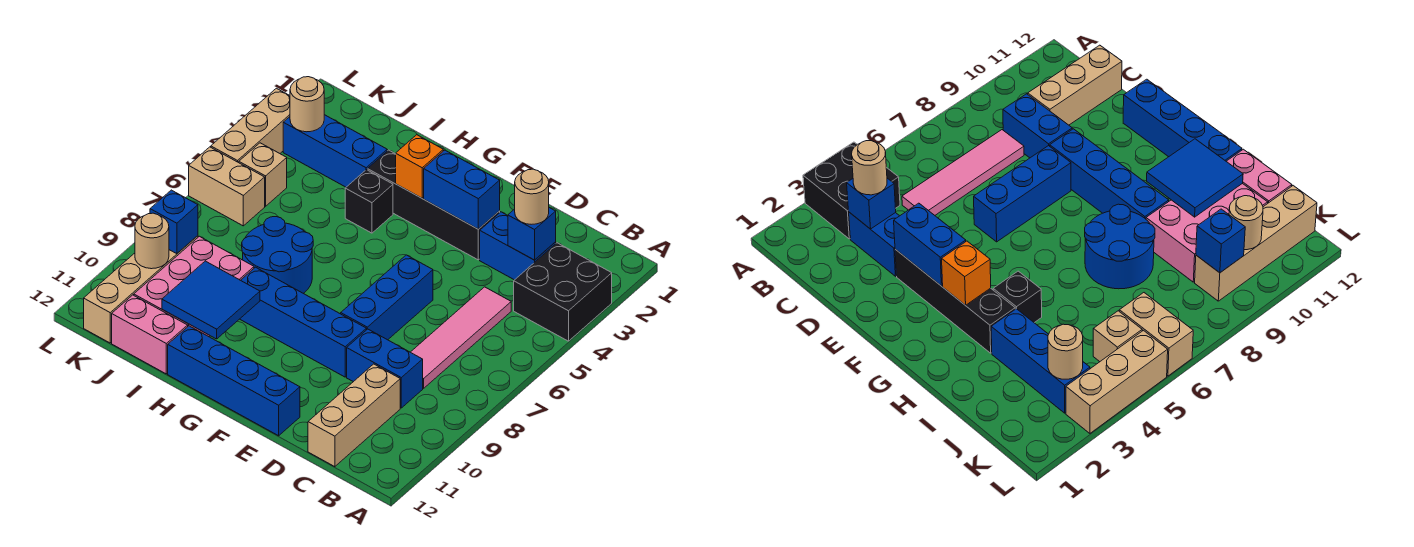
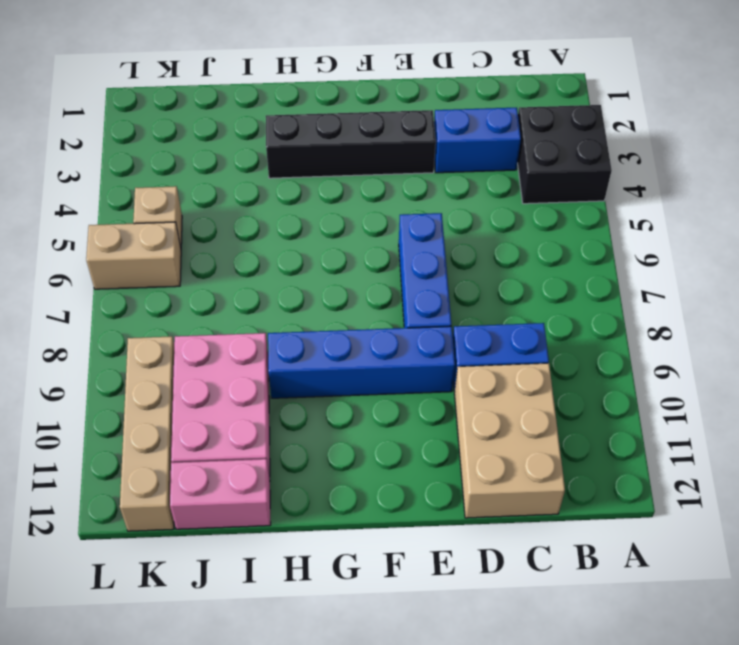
tan 2x3 brick [454,363,565,518] -> tan 1x3 brick [308,364,400,467]
none -> pink 1x4 tile [411,287,511,388]
none -> blue 1x4 brick [168,326,300,436]
none -> black 1x1 brick [345,170,393,233]

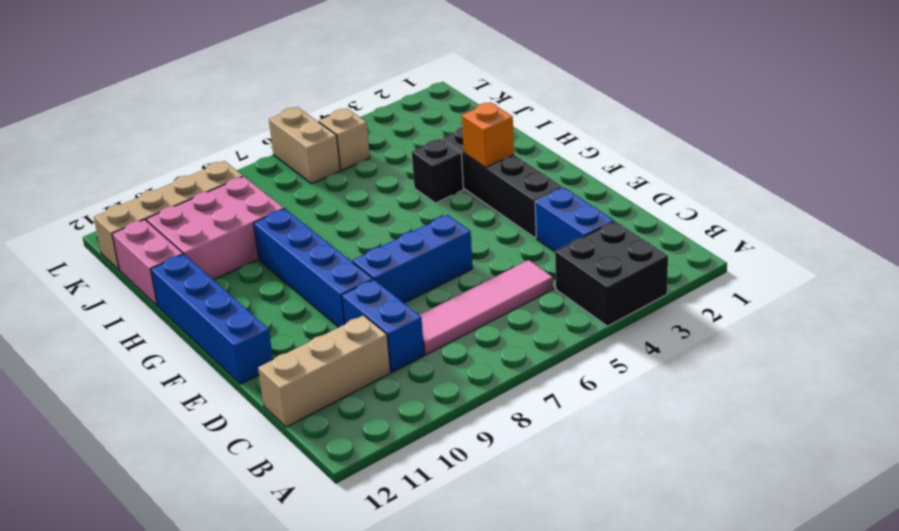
none -> blue 2x2 round brick [242,217,313,293]
none -> blue 1x3 brick [283,115,387,187]
none -> tan 1x3 brick [211,88,290,163]

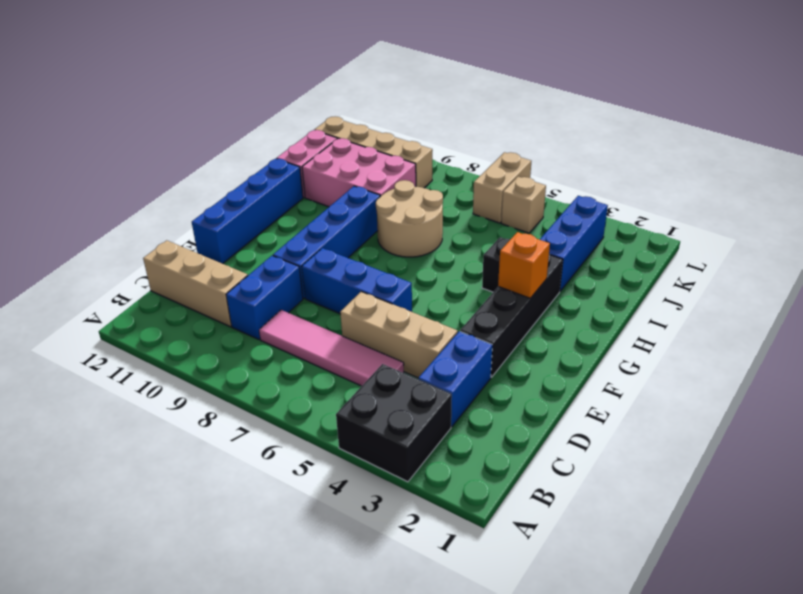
tan 1x3 brick [340,292,458,378] -> tan 1x3 brick moved to [211,88,290,163]
tan 2x2 round brick [376,180,443,257] -> blue 2x2 round brick [242,217,313,293]
none -> blue 1x1 brick [508,207,556,260]
none -> blue 1x2 brick [424,150,500,229]
none -> blue 2x2 tile [162,261,260,339]

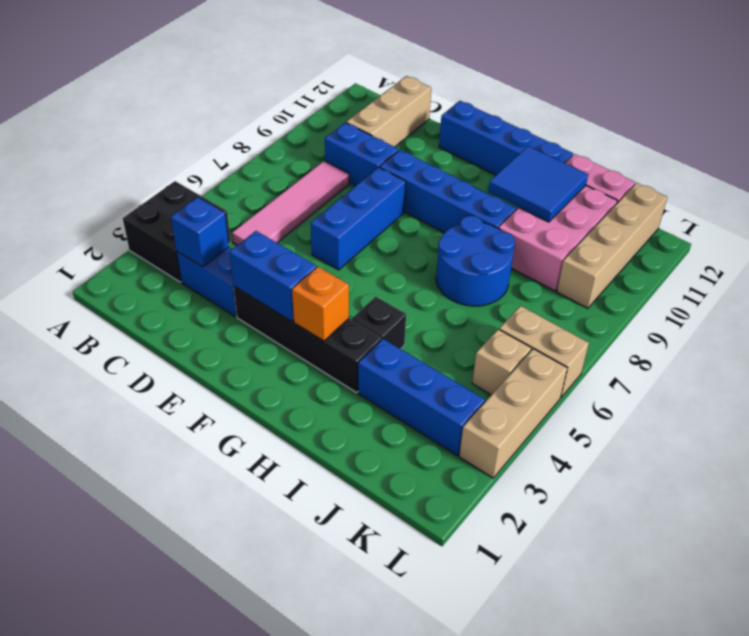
none -> tan 1x1 round brick [290,77,324,132]
none -> blue 1x1 brick [150,190,198,254]
none -> tan 1x1 round brick [135,213,169,269]

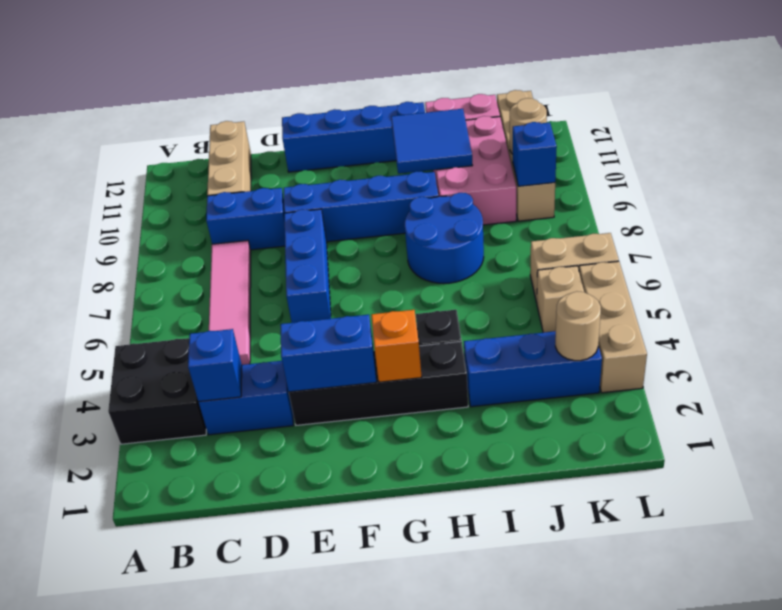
none -> tan 1x1 round brick [515,169,549,224]

